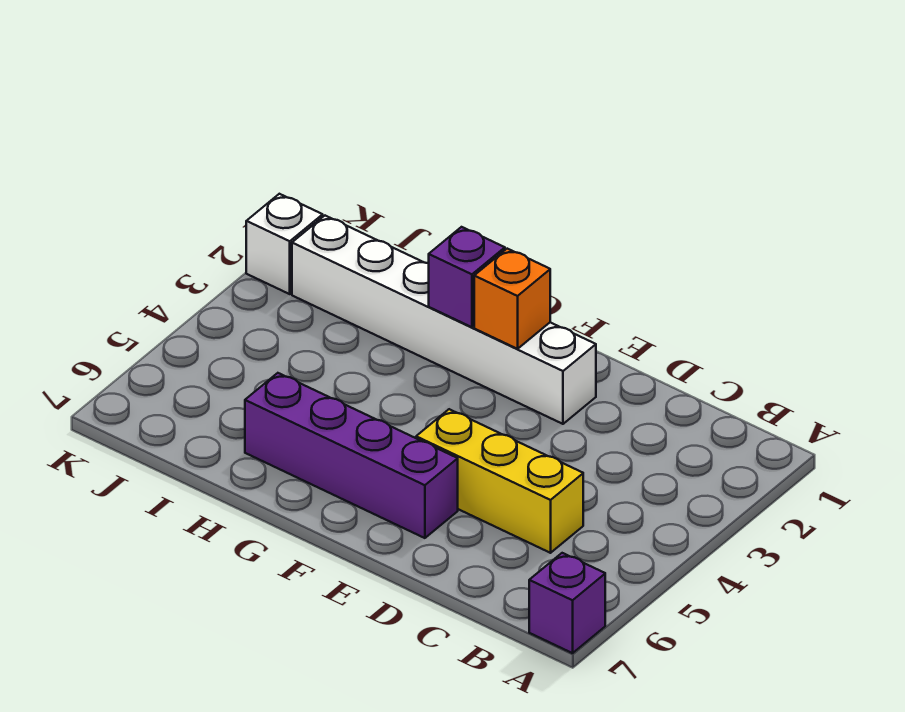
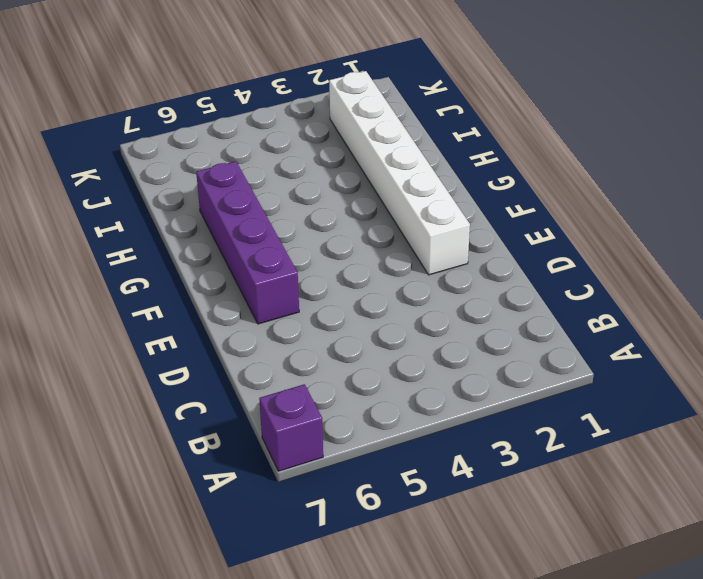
none -> yellow 1x3 brick [416,409,583,553]
none -> white 1x1 brick [246,194,323,294]

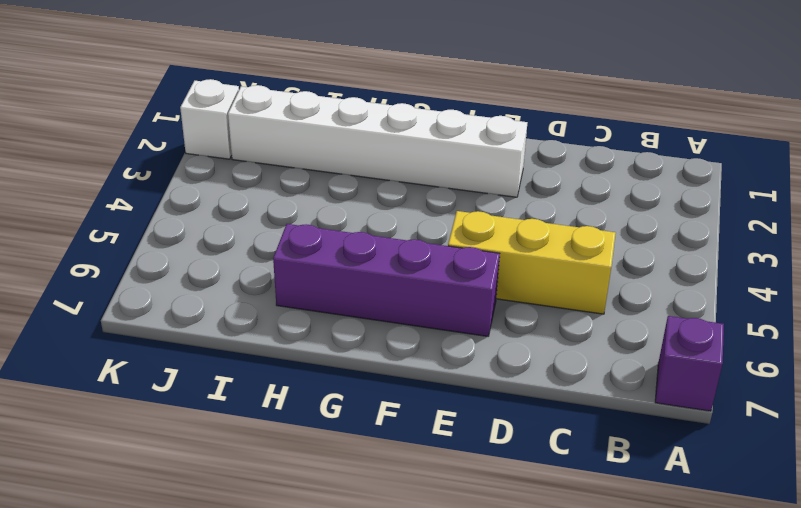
none -> orange 1x1 brick [474,249,550,349]
none -> purple 1x1 brick [429,227,505,327]

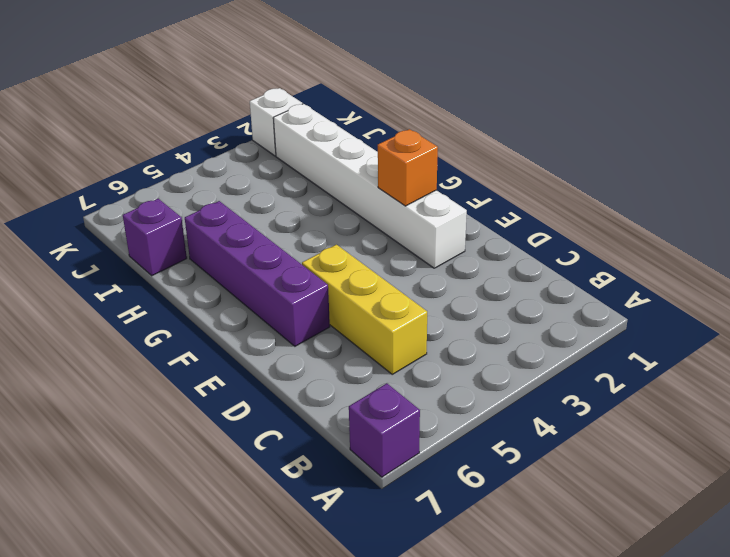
purple 1x1 brick [123,199,187,276] -> purple 1x1 brick moved to [429,227,505,327]

